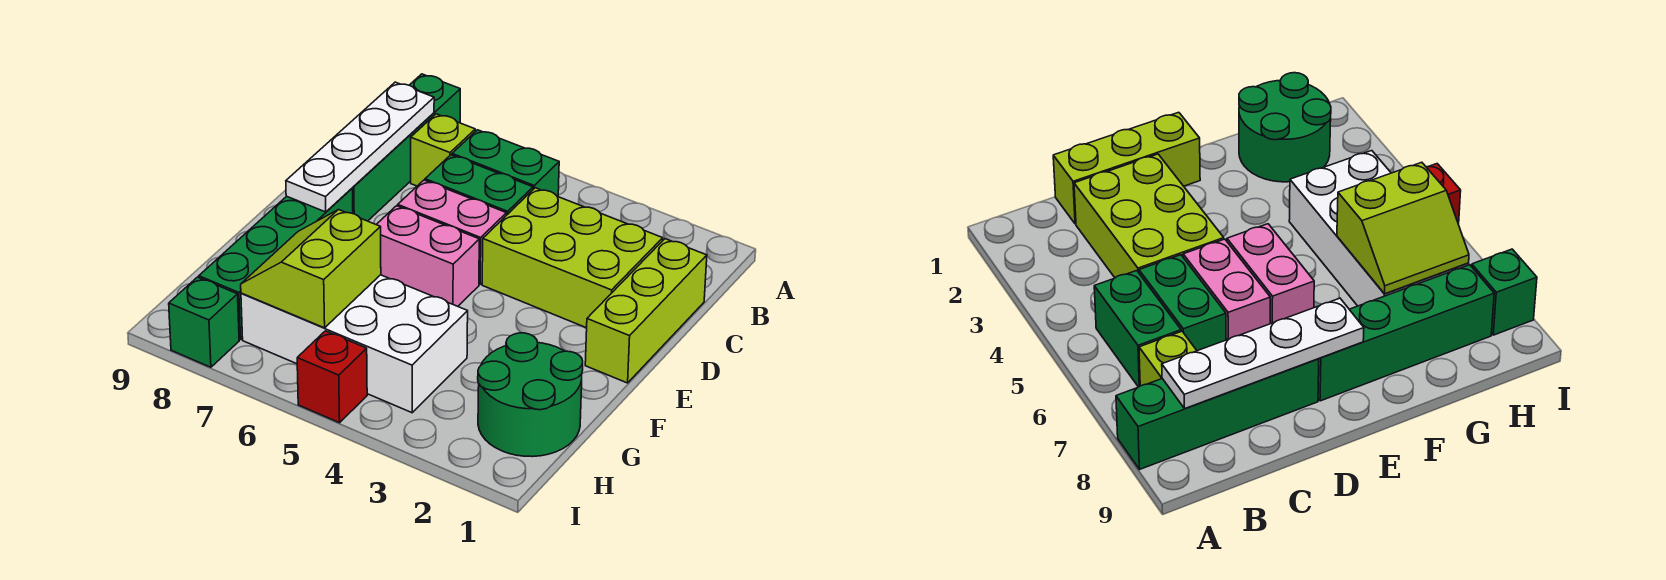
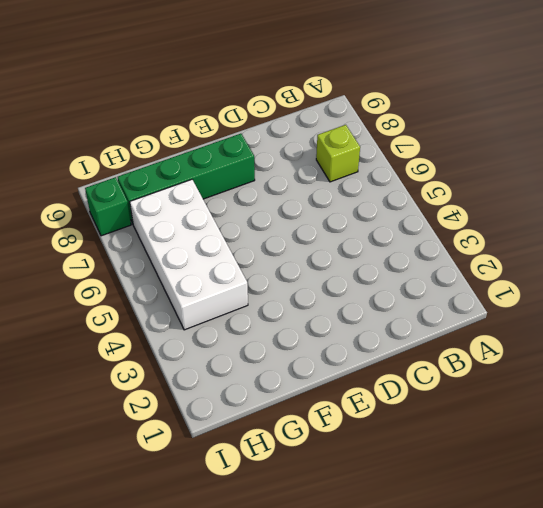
none -> green 1x4 brick [353,74,460,221]
none -> green 1x2 brick [452,130,559,197]
none -> lime 1x3 brick [585,239,707,383]

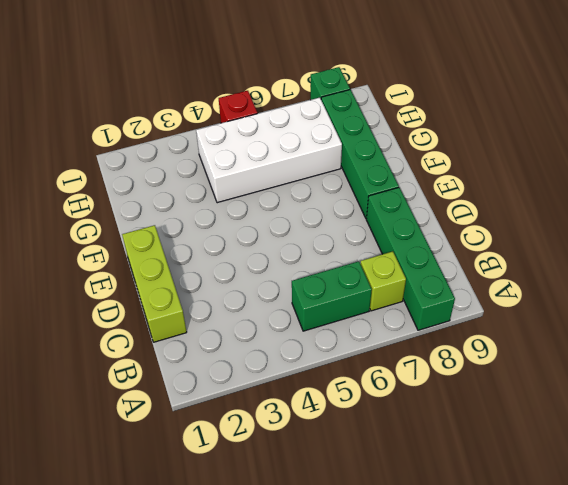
none -> lime 2x3 brick [482,188,663,328]
none -> green 1x2 brick [425,155,533,215]
none -> pink 1x2 brick [398,180,506,284]

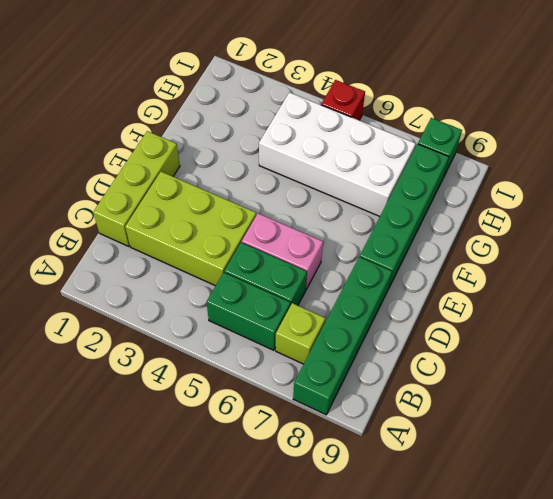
none -> pink 1x2 brick [376,206,479,306]
none -> green 2x2 round brick [478,333,583,457]
none -> white 1x4 plate [286,82,434,212]

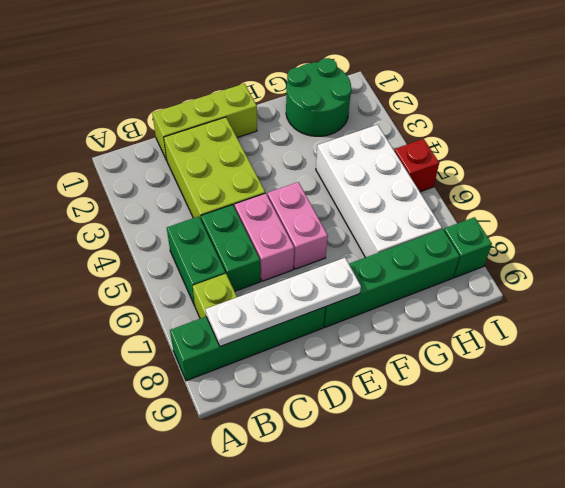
none -> lime 2x2 slope [241,210,381,328]

